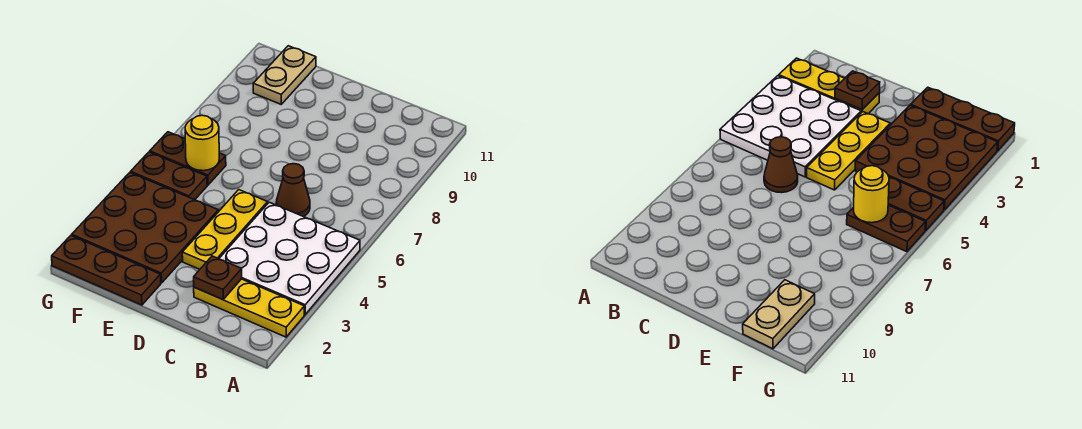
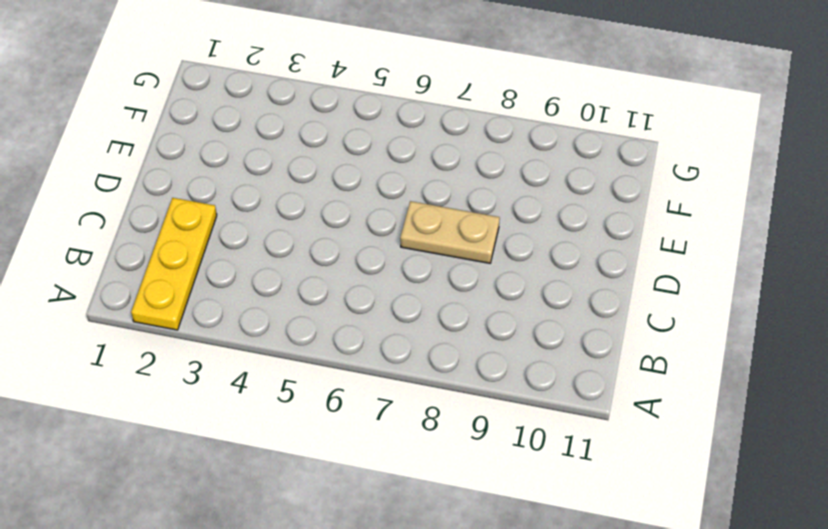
tan 1x2 plate [400,201,500,263] -> tan 1x2 plate moved to [253,46,316,104]
none -> white 3x3 plate [219,202,360,315]
none -> brown 1x1 cone [276,164,310,217]

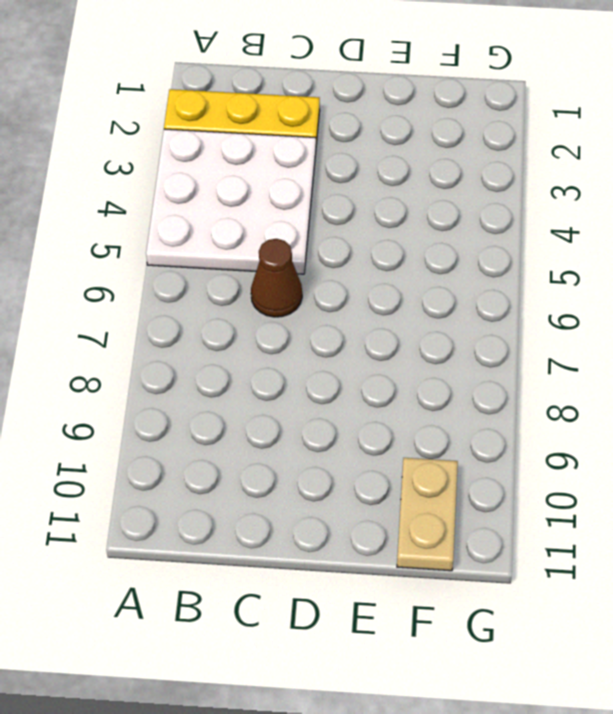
none -> yellow 1x3 plate [182,190,268,269]
none -> brown 1x3 plate [52,236,161,305]

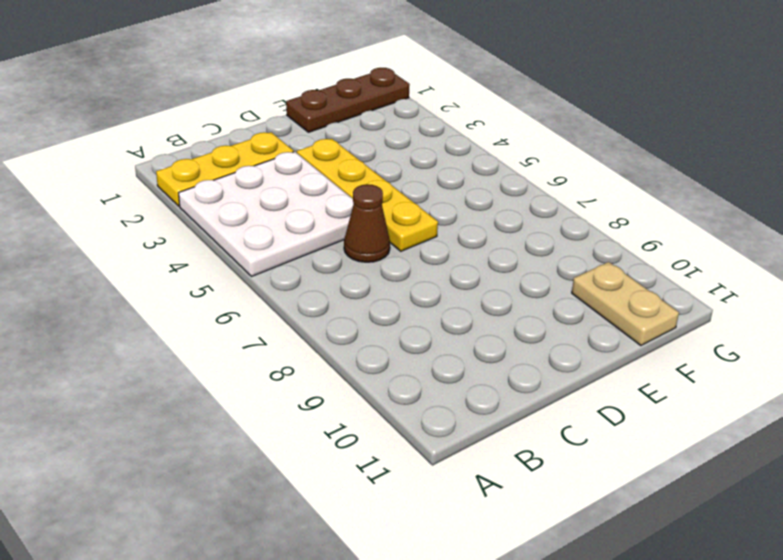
yellow 1x4 plate [297,139,438,251] -> yellow 1x3 plate [182,190,268,269]
none -> brown 3x3 plate [72,173,218,283]
none -> brown 1x2 plate [131,152,207,200]

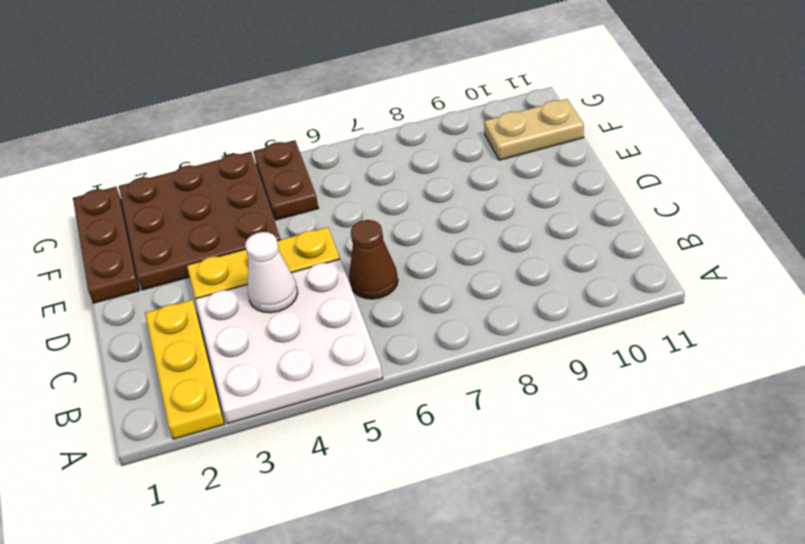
white 1x1 cone [245,232,298,313] -> none
none -> brown 1x2 plate [150,132,226,185]
none -> brown 1x1 plate [194,256,242,299]

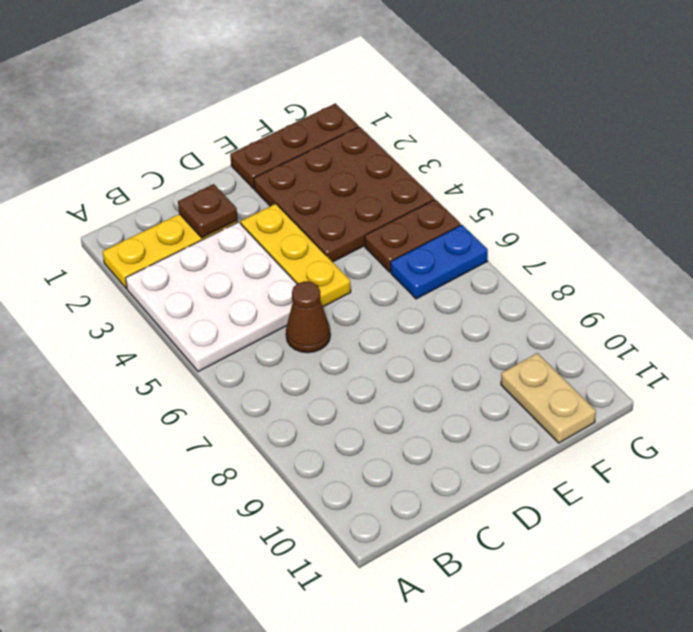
blue 1x2 plate [391,225,488,299] -> brown 1x2 plate [150,132,226,185]
none -> yellow 1x1 round brick [185,115,219,171]

